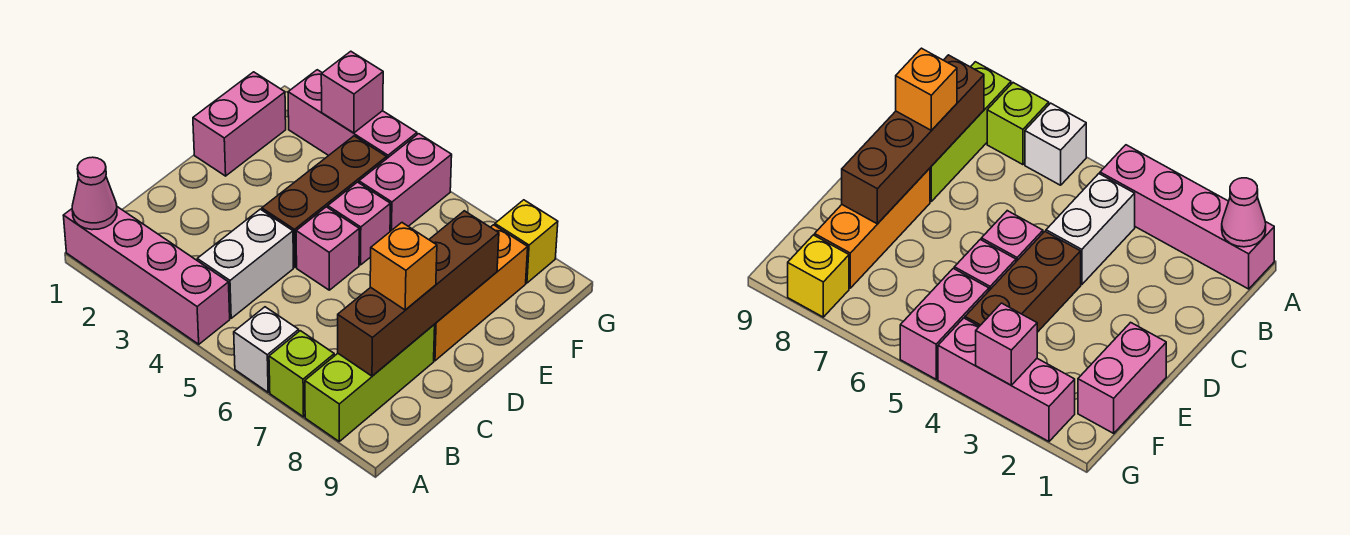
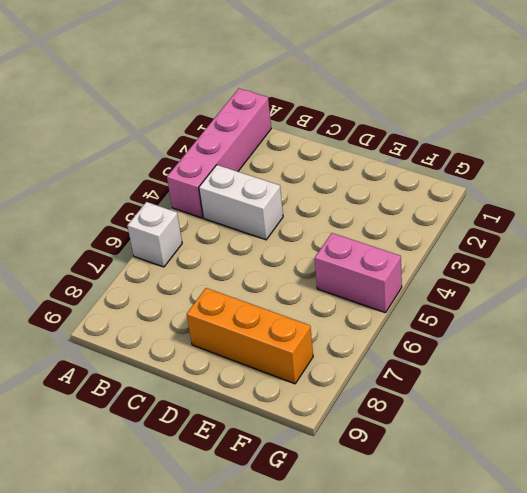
none -> lime 1x1 brick [269,331,334,417]
none -> lime 1x3 brick [305,325,435,441]
none -> brown 1x3 brick [262,136,387,267]

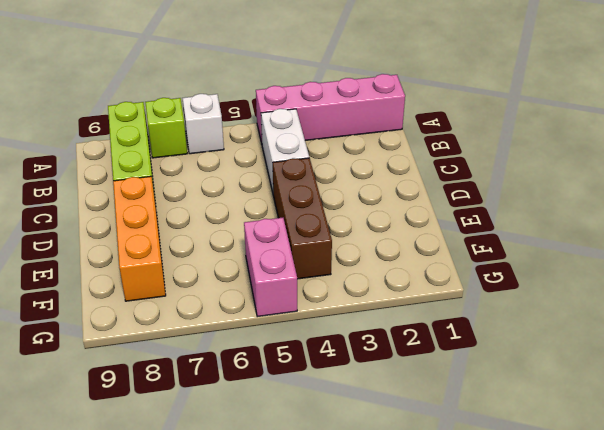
none -> pink 1x1 brick [296,207,359,290]
none -> pink 1x2 brick [193,72,286,176]
none -> pink 1x1 brick [328,182,390,265]

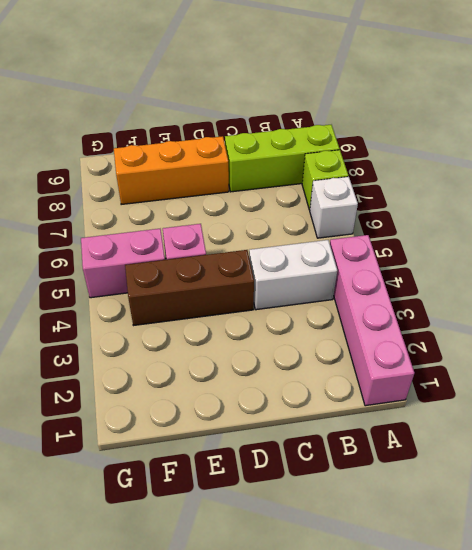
none -> pink 1x1 brick [296,207,359,290]
none -> pink 1x2 brick [193,72,286,176]
none -> pink 1x3 brick [288,70,417,158]

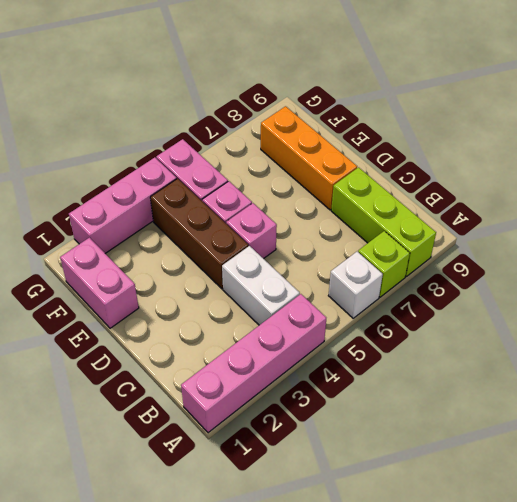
none -> yellow 1x1 brick [495,200,558,283]
none -> pink 1x1 cone [72,157,117,230]
none -> brown 1x4 brick [338,211,499,376]

